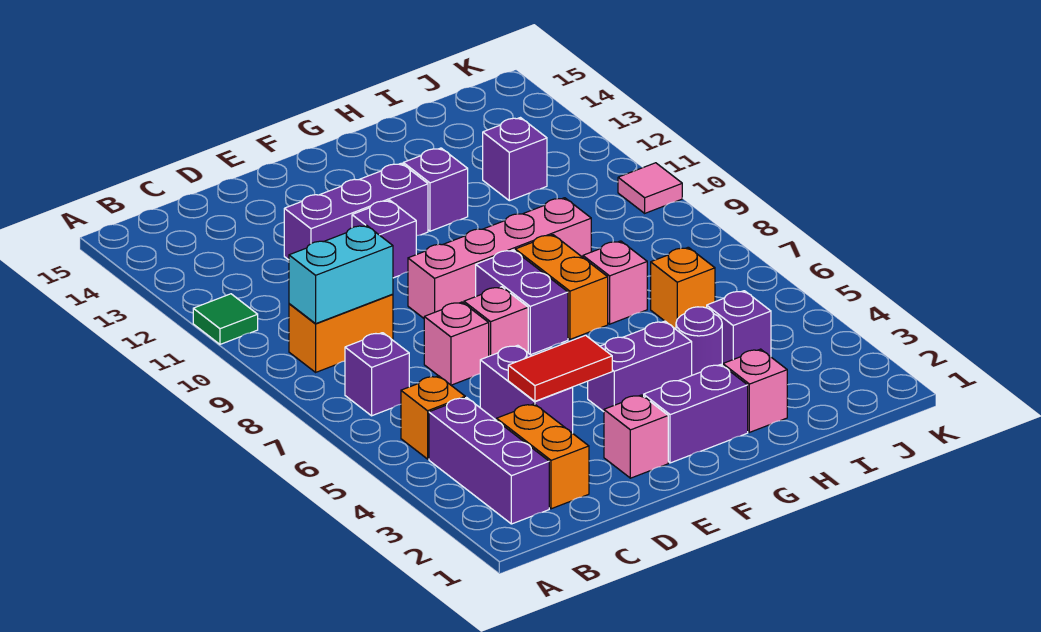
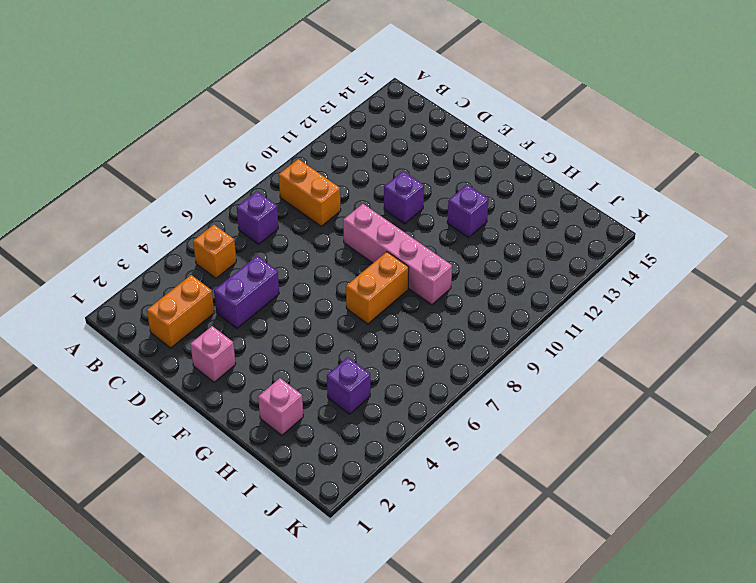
none -> green 1x1 tile [193,294,258,344]
none -> purple 1x3 brick [429,398,549,524]
none -> pink 1x1 brick [424,302,489,385]

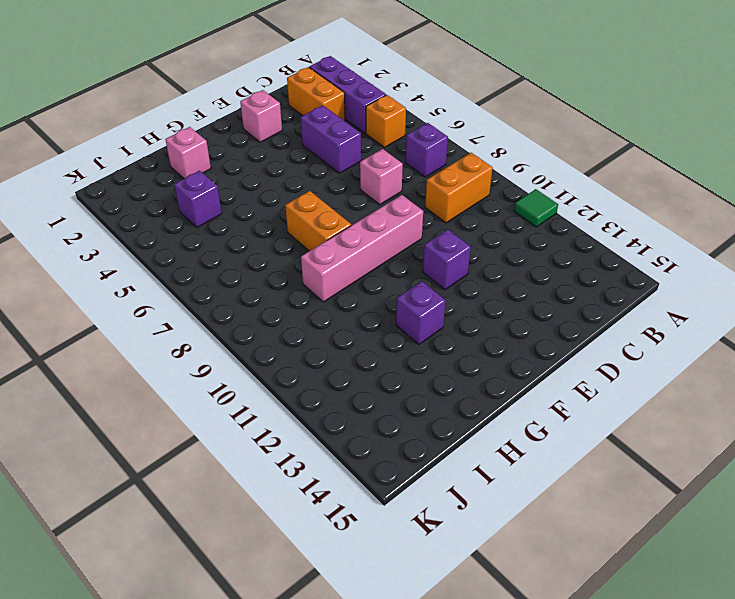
none -> purple 1x3 brick [284,163,428,260]
none -> pink 1x1 brick [464,287,528,356]
none -> purple 1x2 brick [644,365,748,463]

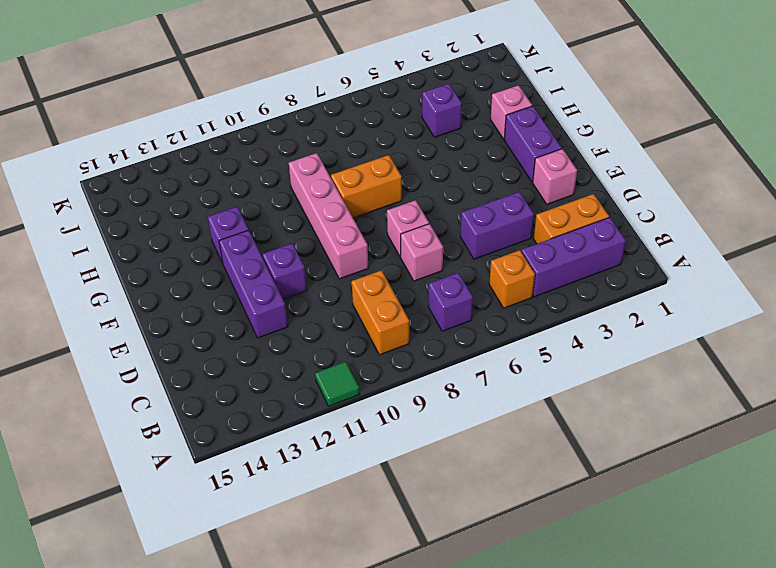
none -> purple 1x2 brick [588,321,692,412]
none -> purple 1x2 brick [476,250,568,355]
none -> purple 1x1 round brick [676,307,722,375]

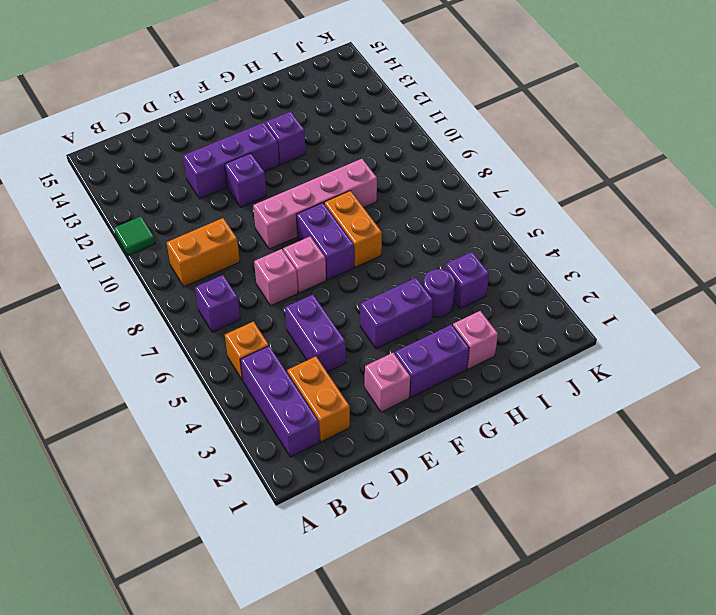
none -> pink 1x1 brick [583,241,647,324]
none -> orange 1x1 brick [651,247,715,329]
none -> purple 1x1 brick [483,118,547,201]

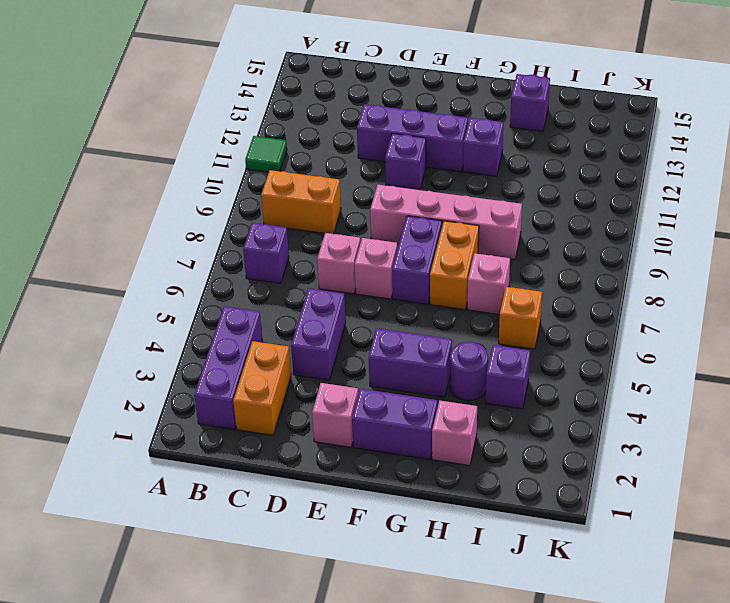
purple 1x1 brick [510,74,550,131] -> purple 1x1 brick moved to [483,118,547,201]
none -> orange 1x1 brick [401,376,465,459]
none -> pink 1x1 tile [618,163,682,213]
none -> cyan 1x2 brick [289,225,393,324]

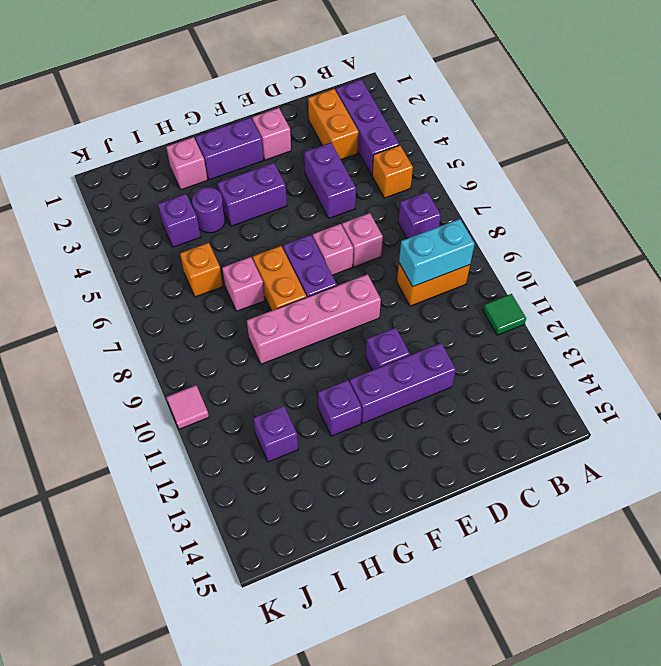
none -> red 1x2 tile [508,335,612,401]

